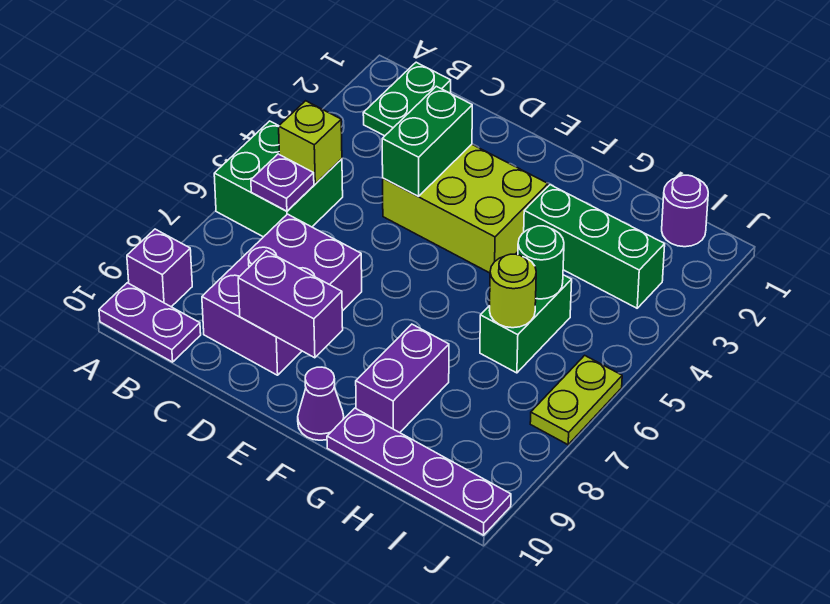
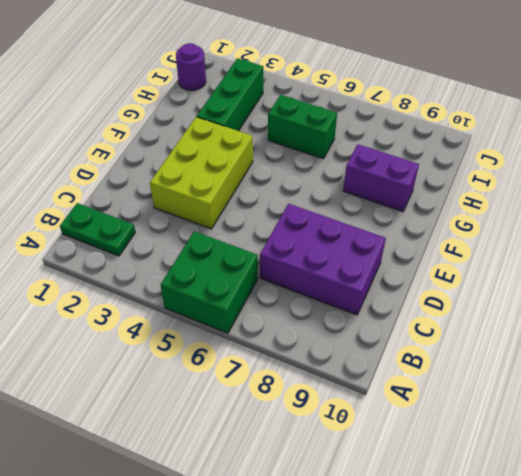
none -> purple 1x1 brick [127,229,192,307]
none -> purple 1x2 plate [99,283,201,362]
none -> purple 1x1 cone [298,367,344,440]

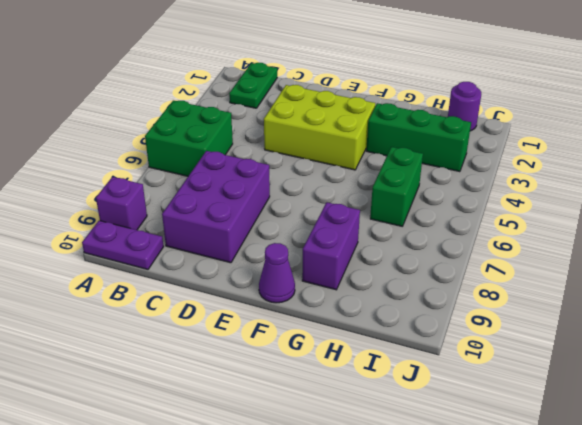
none -> purple 1x4 plate [327,408,511,535]
none -> lime 1x2 plate [530,355,622,445]
none -> lime 1x1 brick [279,101,342,184]

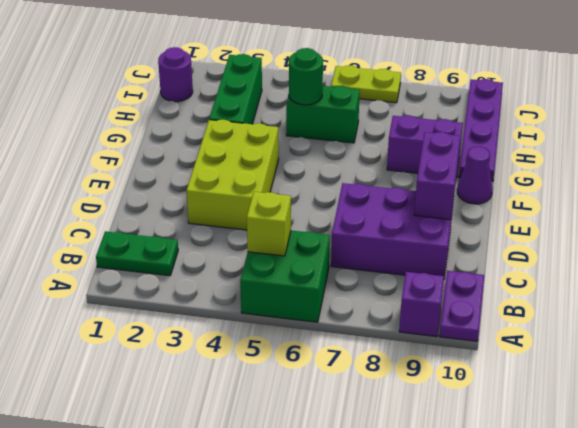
none -> purple 1x1 plate [251,154,314,211]
none -> green 1x2 brick [382,86,472,196]
none -> lime 1x1 round brick [490,254,536,328]

